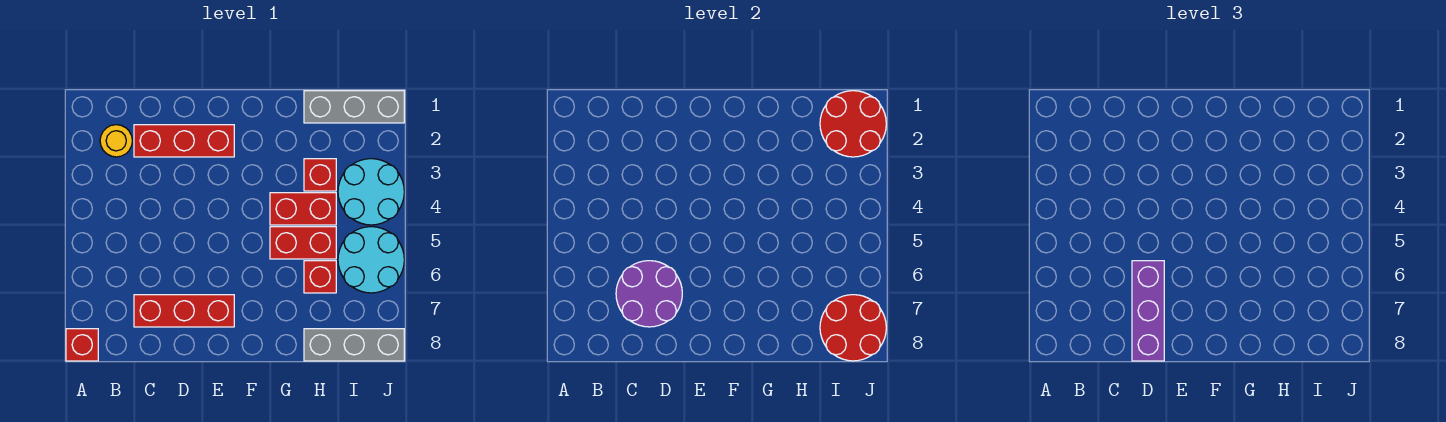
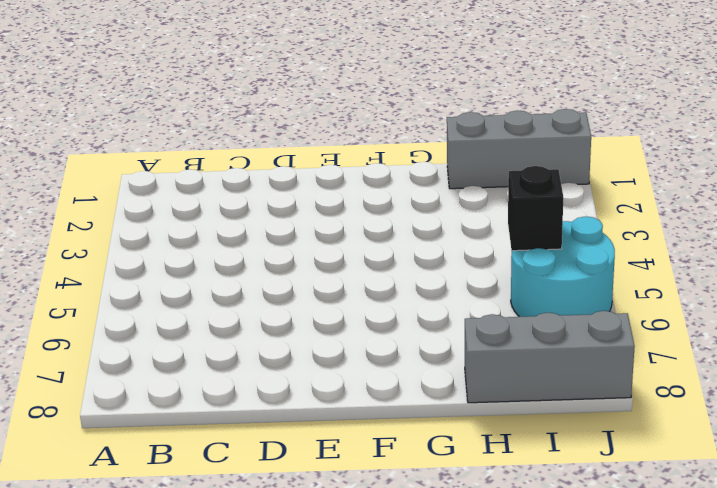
black 1x1 brick [508,166,563,251] -> none
none -> red 1x1 brick [66,329,98,361]
none -> yellow 1x1 round brick [100,125,132,157]
none -> red 1x3 brick [134,125,234,157]

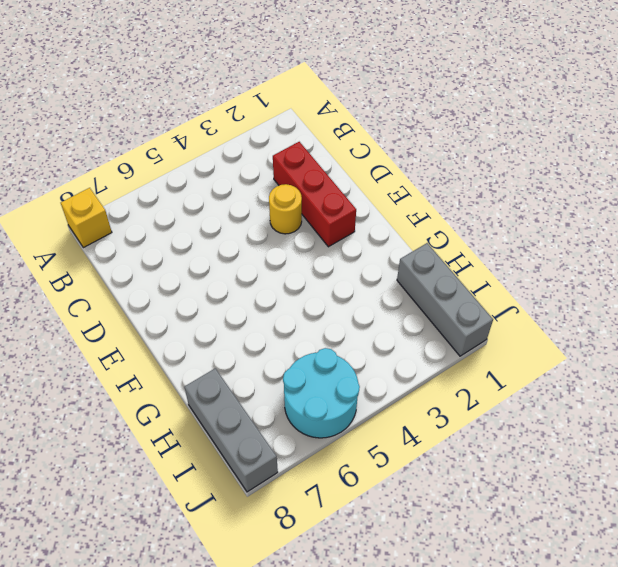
yellow 1x1 brick [61,188,112,248] -> red 1x1 brick [66,329,98,361]
yellow 1x1 round brick [269,184,302,234] -> yellow 1x1 round brick moved to [100,125,132,157]
none -> red 1x3 brick [134,295,234,327]
none -> red 1x2 brick [270,193,336,225]
none -> red 1x2 brick [270,227,336,259]

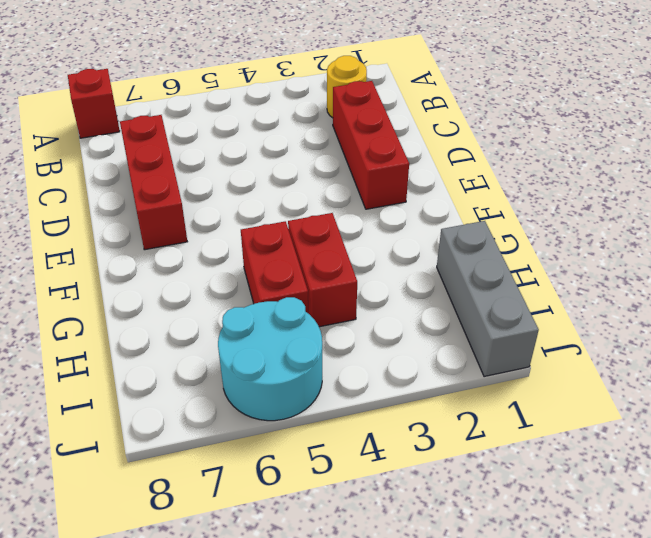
none -> red 1x1 brick [304,159,336,191]
none -> red 1x1 brick [304,261,336,293]
none -> grey 1x3 brick [304,329,404,361]

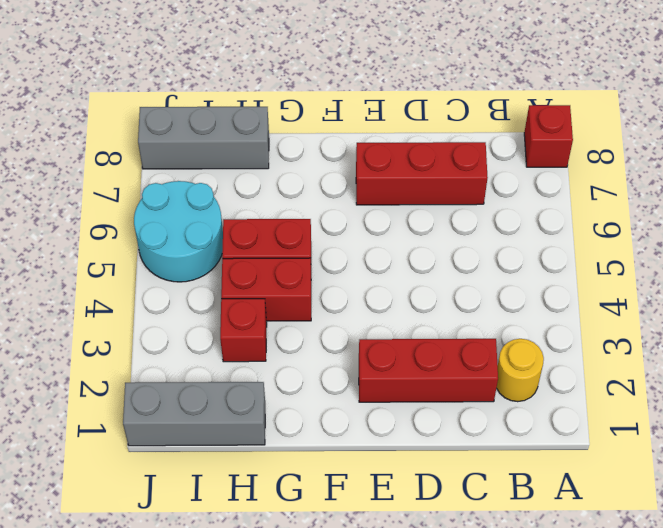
none -> red 1x1 brick [304,261,336,293]
none -> cyan 2x2 round brick [338,159,404,225]
none -> purple 2x2 round brick [616,261,682,327]

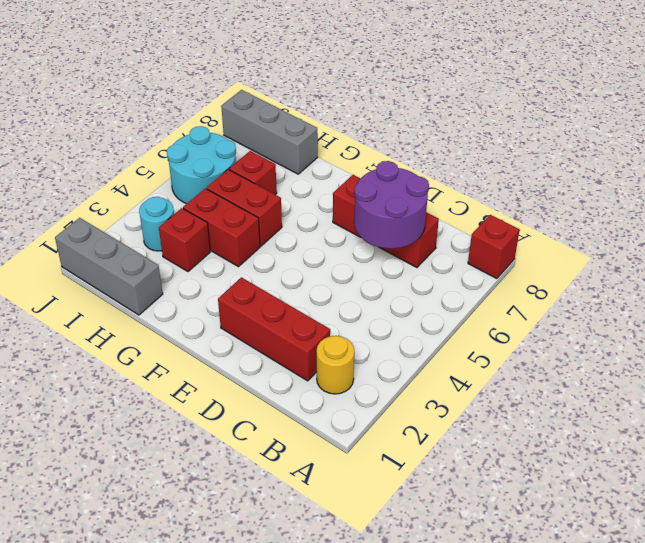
cyan 1x1 round brick [139,197,174,251] -> cyan 2x2 round brick [338,159,404,225]
none -> red 2x2 round brick [820,91,886,157]
none -> red 2x2 round brick [820,295,886,361]
none -> purple 1x3 brick [1132,261,1164,361]

